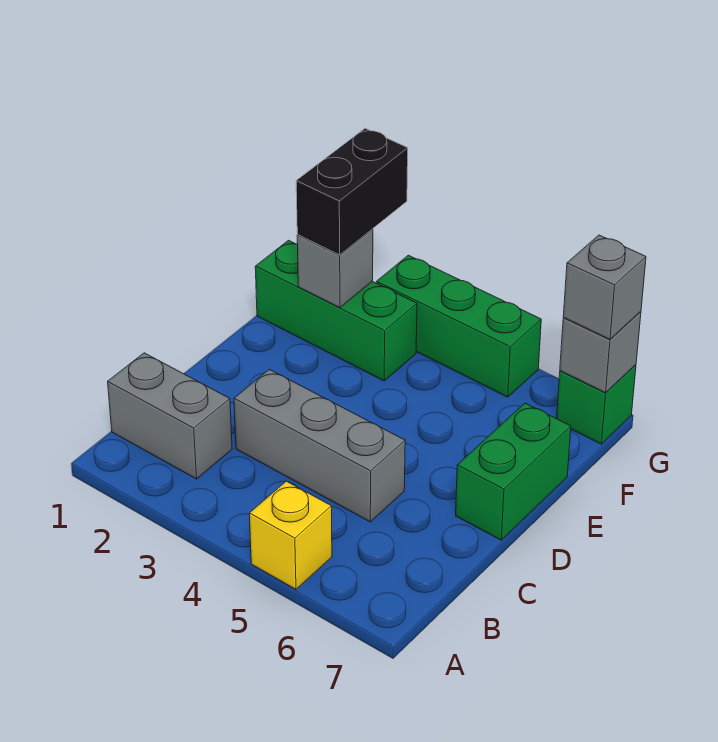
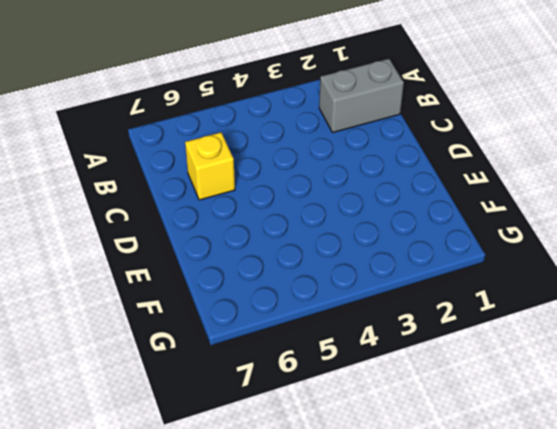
yellow 1x1 brick [185,132,235,200] -> yellow 1x1 brick moved to [249,481,332,589]
none -> grey 1x3 brick [234,369,405,522]
none -> green 1x2 brick [456,403,571,540]

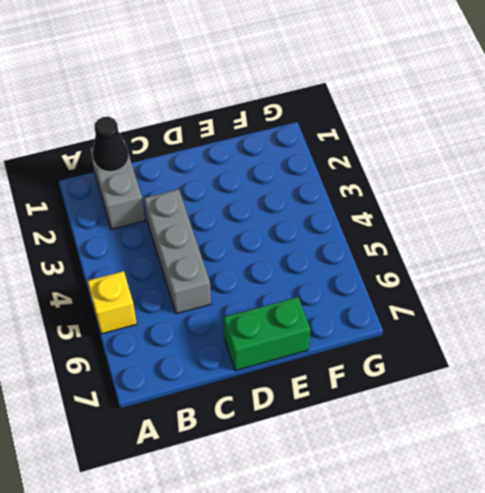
black 1x1 cone [93,117,129,172] -> none
none -> green 1x3 brick [255,240,417,381]
none -> green 1x3 brick [376,255,541,397]

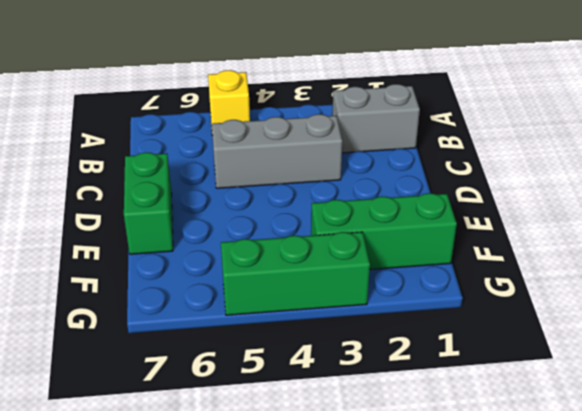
none -> green 1x1 brick [557,365,636,444]
none -> grey 1x1 brick [297,229,373,308]

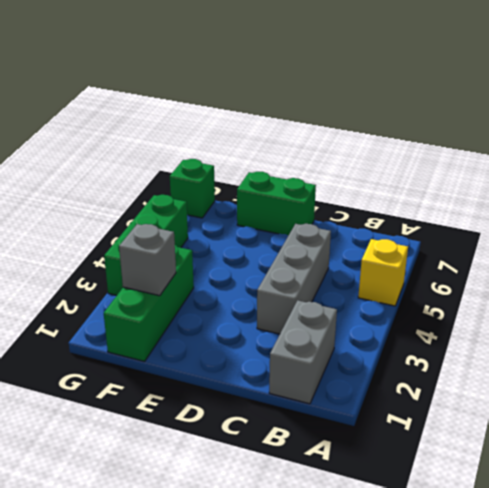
none -> grey 1x1 brick [560,312,641,393]
none -> black 1x2 brick [296,128,408,255]

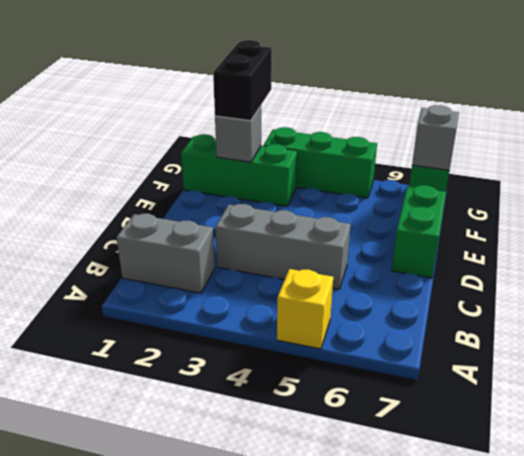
none -> grey 1x1 brick [563,235,646,339]

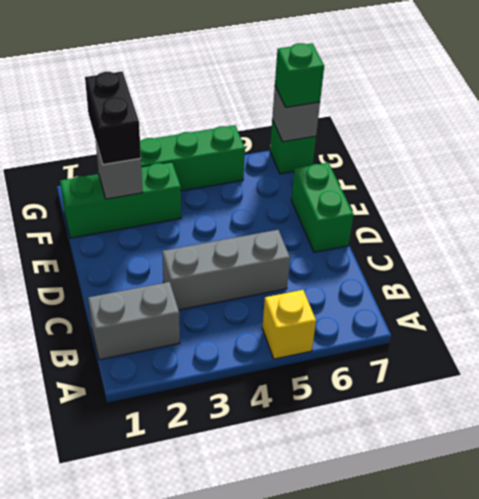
green 1x1 brick [275,43,324,107] -> grey 1x1 brick [563,235,646,339]

